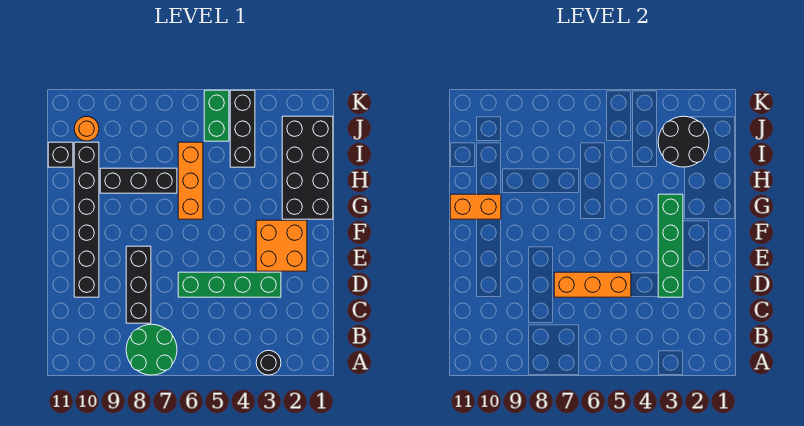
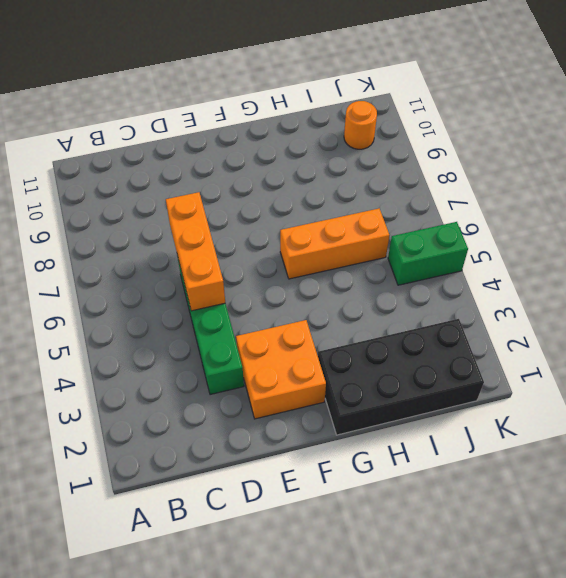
none -> black 1x1 round brick [256,350,281,375]
none -> green 2x2 round brick [126,324,177,375]
none -> black 1x3 brick [126,246,151,323]

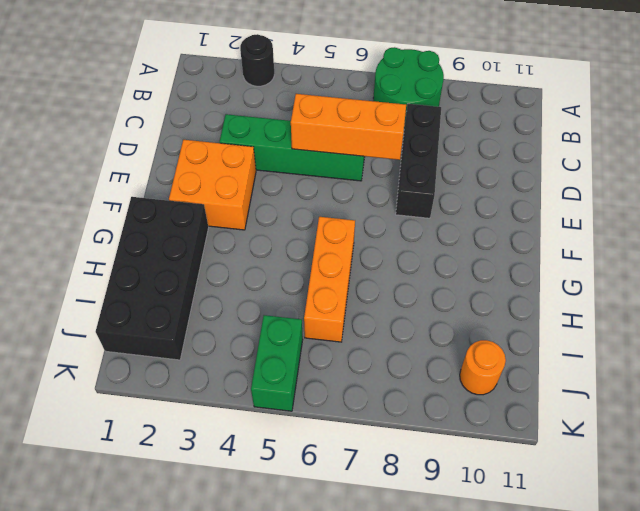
none -> black 1x6 brick [74,142,99,297]
none -> black 1x3 brick [100,168,177,193]
none -> black 1x3 brick [230,90,255,167]

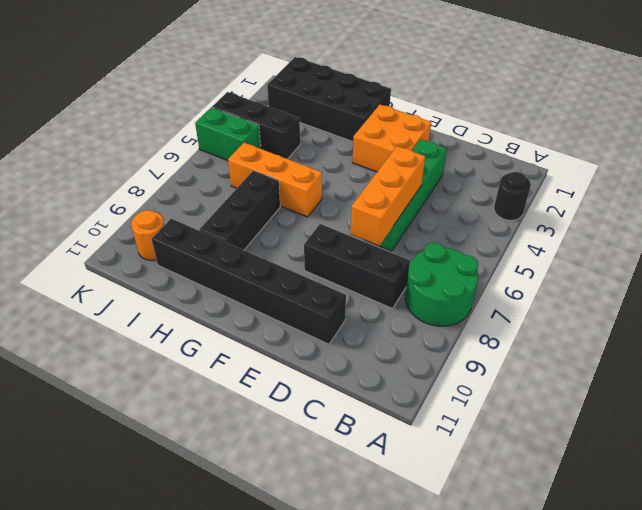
none -> black 1x1 brick [48,142,73,167]
none -> green 1x4 brick [658,194,683,297]
none -> orange 1x2 brick [450,194,501,219]

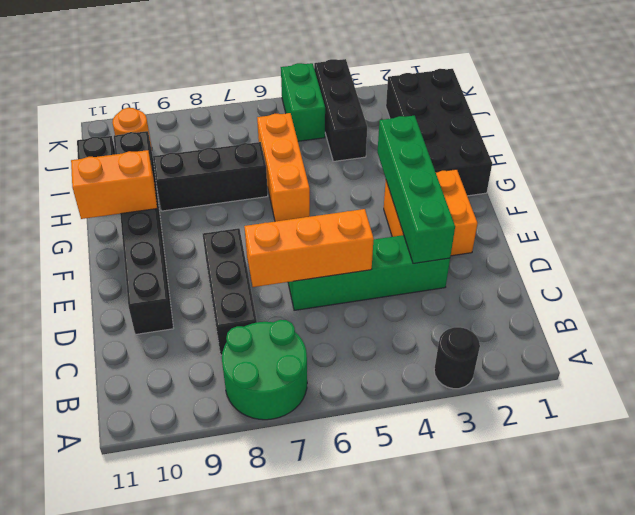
none -> black 2x2 round brick [658,116,709,167]

